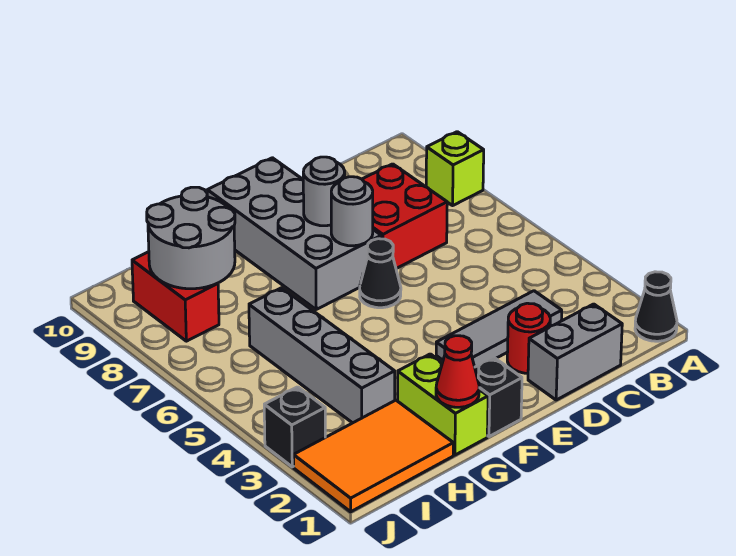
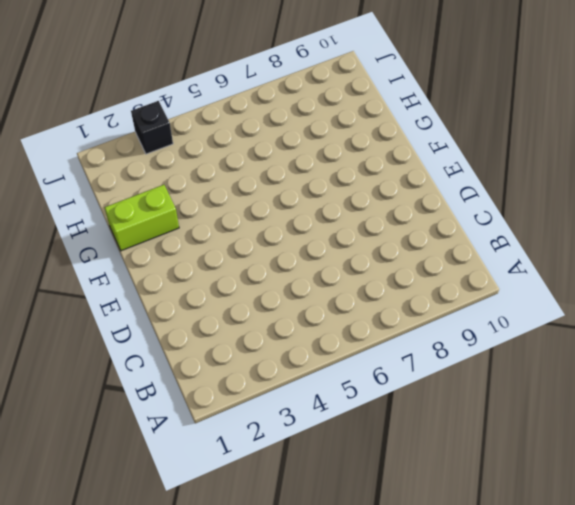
none -> black 1x1 cone [635,272,677,341]
none -> lime 1x1 brick [426,132,484,206]
none -> grey 1x2 brick [528,304,622,400]

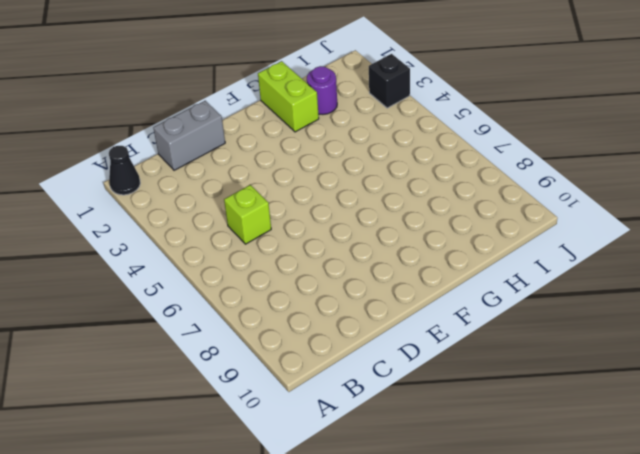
lime 1x1 brick [224,185,271,244] -> lime 1x1 brick moved to [426,132,484,206]
purple 1x1 round brick [307,66,337,114] -> orange 2x3 tile [293,400,453,512]
none -> grey 1x3 tile [436,291,562,367]
none -> red 2x2 brick [362,164,447,269]
none -> red 1x1 round brick [507,303,550,373]

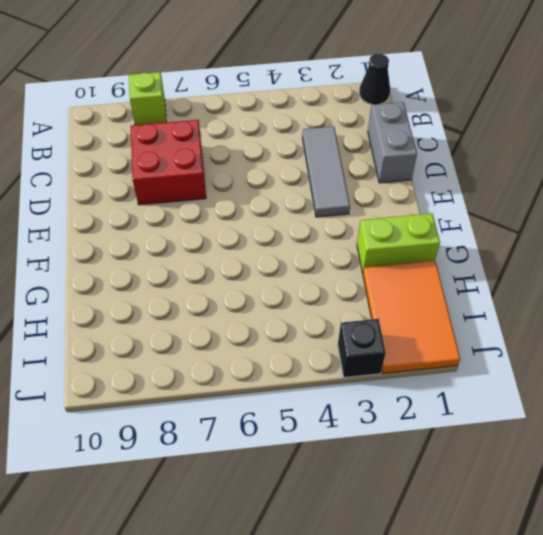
none -> red 1x1 round brick [507,303,550,373]
none -> black 1x1 cone [360,239,401,308]
none -> grey 2x4 brick [207,158,381,309]

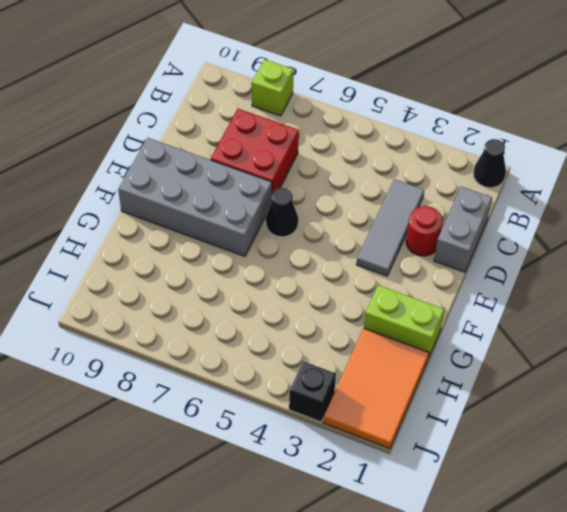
none -> black 1x1 brick [475,357,522,437]
none -> grey 1x4 brick [249,288,395,423]
none -> red 1x2 brick [132,252,219,341]

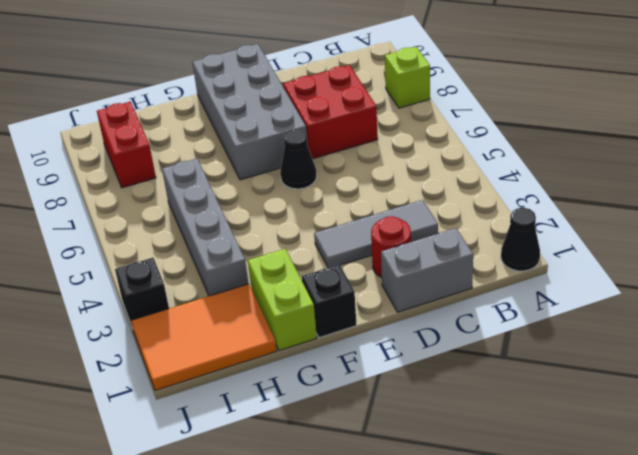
none -> grey 1x1 round brick [331,177,373,246]
none -> grey 1x1 round brick [303,157,345,226]
none -> red 1x1 cone [436,336,479,407]

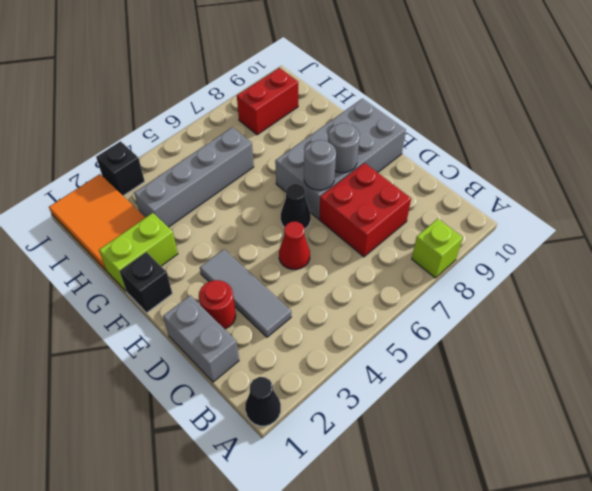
red 1x1 cone [279,222,310,270] -> red 1x1 cone moved to [436,336,479,407]
none -> grey 2x2 round brick [147,187,235,289]

